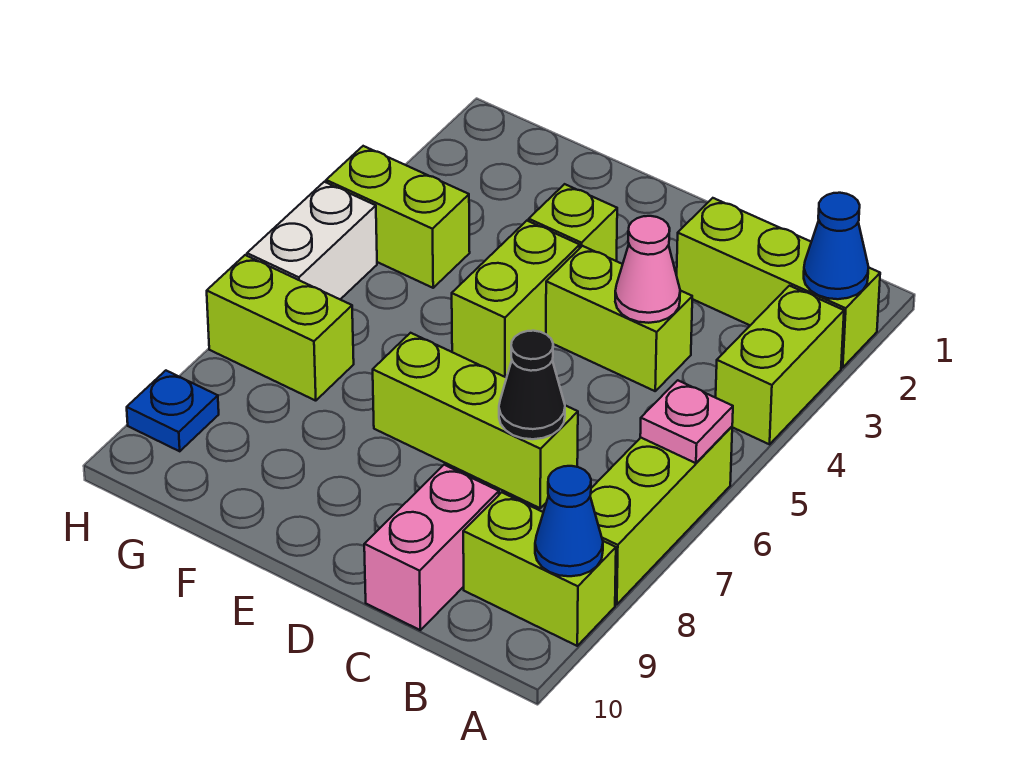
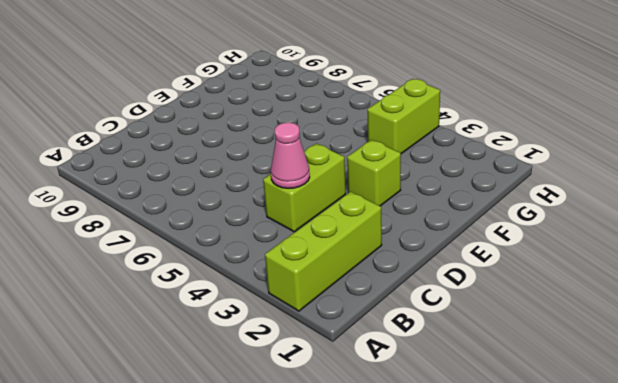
none -> lime 1x2 brick [716,286,844,444]
none -> lime 1x3 brick [590,427,732,605]
none -> lime 1x2 brick [463,492,616,646]

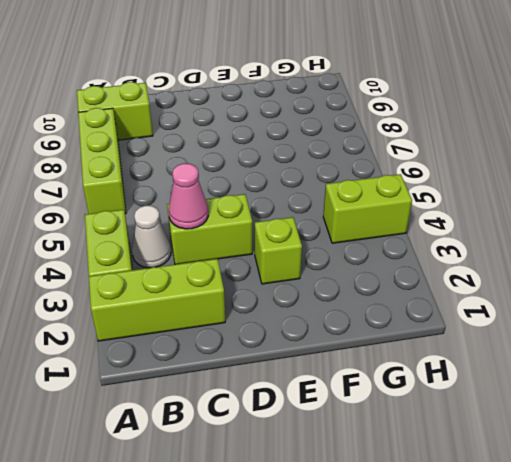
white 1x1 cone [132,206,171,268] -> none
none -> lime 1x3 brick [373,333,578,508]
none -> pink 1x2 brick [364,465,499,630]
none -> lime 1x2 brick [452,221,580,377]

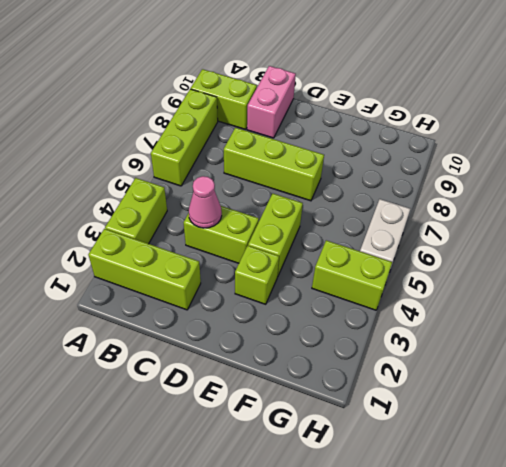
none -> lime 1x2 brick [207,255,354,401]
none -> blue 1x1 plate [127,371,219,451]
none -> blue 1x1 cone [804,193,869,299]

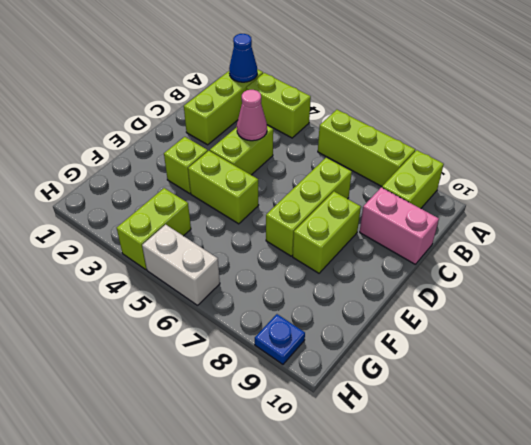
lime 1x2 brick [293,192,361,273] -> lime 1x2 brick moved to [207,255,354,401]
none -> pink 1x1 plate [640,380,733,463]
none -> blue 1x1 cone [535,466,603,576]
none -> black 1x1 cone [499,331,565,439]

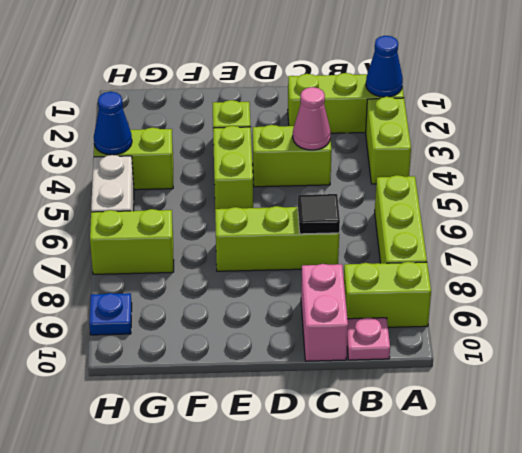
pink 1x1 plate [347,317,390,360] -> pink 1x1 plate moved to [640,380,733,463]
black 1x1 tile [298,194,340,234] -> black 1x1 cone [499,331,565,439]
blue 1x1 cone [94,92,132,155] -> blue 1x1 cone moved to [535,466,603,576]

